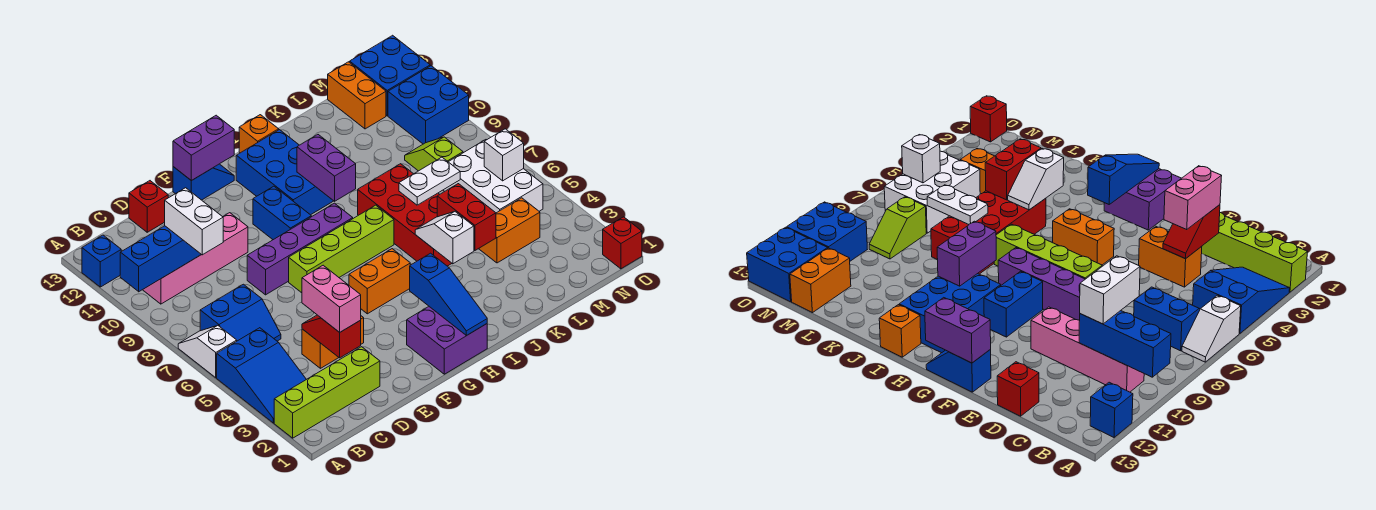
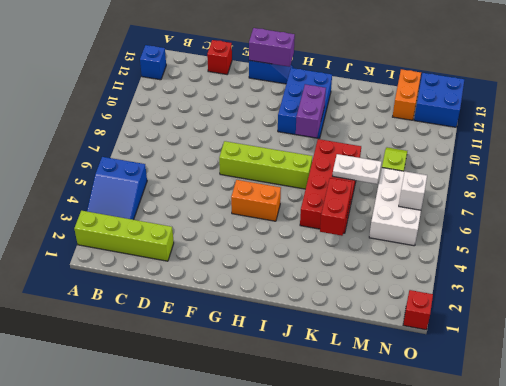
none -> white 1x2 slope [178,325,237,378]
none -> blue 2x2 slope [200,284,281,341]
none -> pink 1x4 brick [143,213,248,304]
none -> orange 1x2 brick [302,316,364,368]

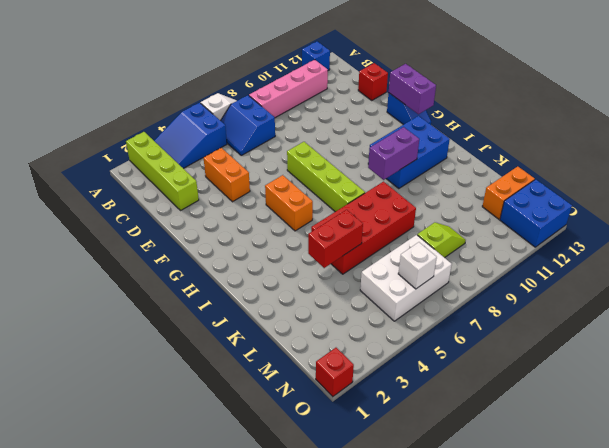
pink 1x4 brick [249,60,328,118] -> pink 1x4 brick turned to [143,213,248,304]
none -> purple 1x4 brick [247,203,353,295]
none -> purple 2x2 brick [407,307,487,374]
none -> blue 1x2 brick [253,186,311,240]
none -> orange 1x1 brick [239,115,279,153]

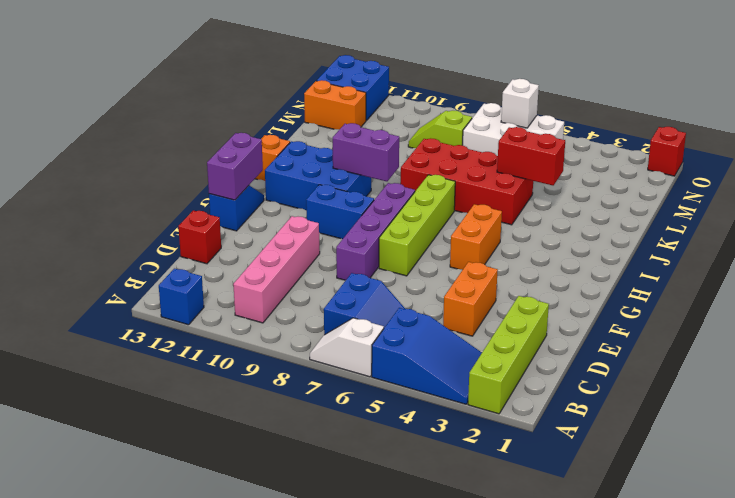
none -> purple 2x2 brick [407,307,487,374]
none -> orange 1x2 brick [479,198,540,263]
none -> blue 2x2 brick [388,66,469,144]
none -> blue 1x3 brick [120,226,201,292]

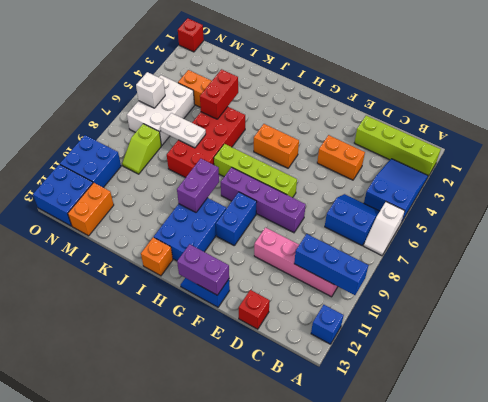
none -> purple 2x2 brick [407,307,487,374]
none -> red 1x2 slope [302,315,361,358]
none -> blue 1x3 slope [410,253,487,335]
none -> white 1x2 slope [415,212,474,264]

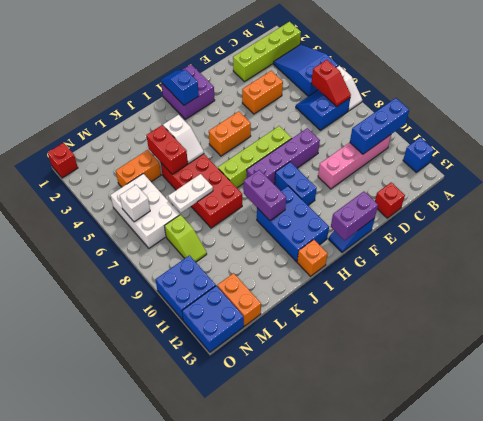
red 1x2 slope [311,60,351,106] -> red 1x2 slope moved to [302,315,361,358]
blue 1x2 slope [161,70,199,105] -> blue 1x3 slope [410,253,487,335]
none -> white 1x2 brick [165,188,223,255]
none -> pink 1x2 brick [302,265,361,332]

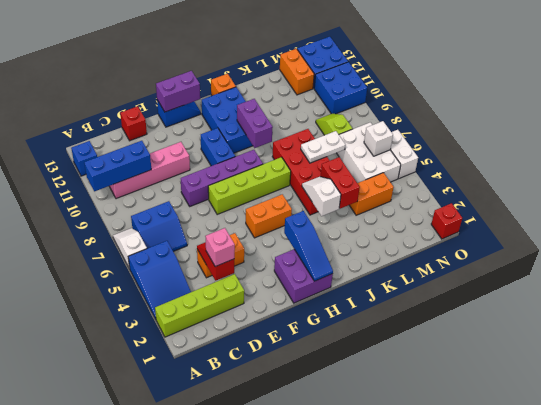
pink 1x1 brick [205,228,235,267] -> pink 1x2 brick [302,265,361,332]
white 1x2 brick [390,130,418,178] -> white 1x2 brick moved to [165,188,223,255]

